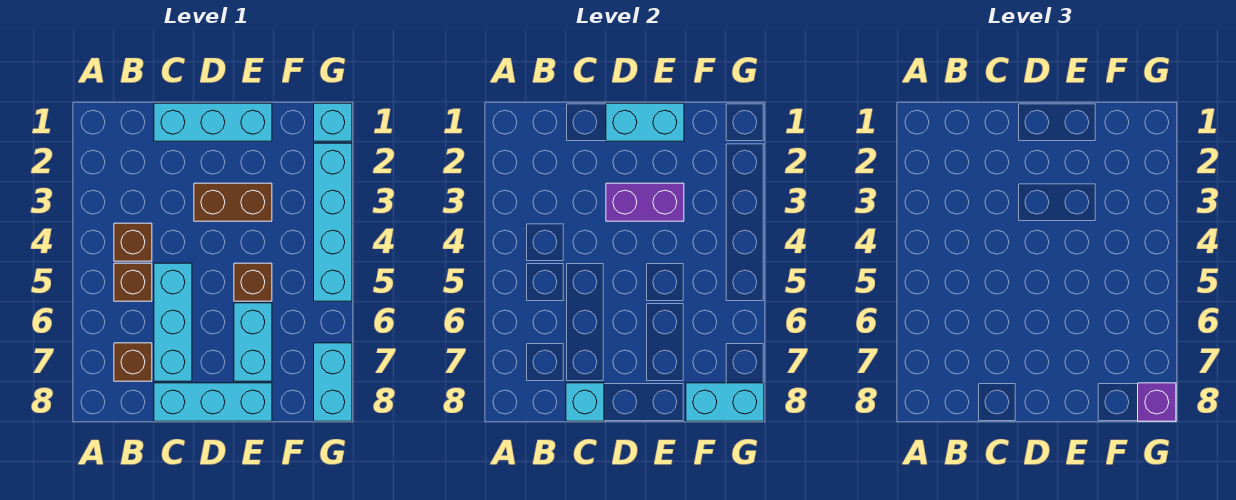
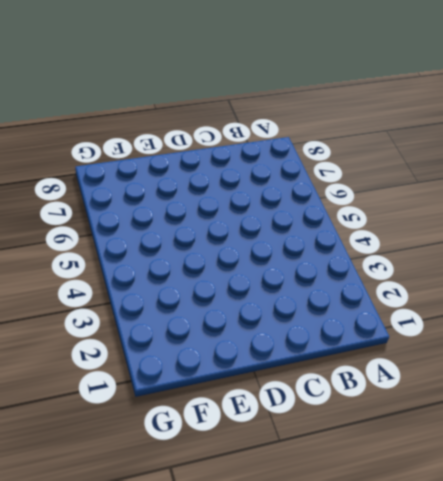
none -> brown 1x1 brick [114,223,152,261]
none -> brown 1x1 brick [114,263,152,301]
none -> brown 1x1 brick [114,343,152,381]

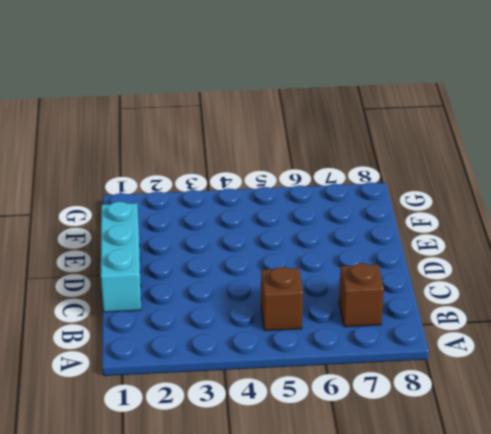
none -> brown 1x1 brick [114,223,152,261]
none -> cyan 1x3 brick [154,263,192,381]
none -> cyan 1x3 brick [154,383,272,421]

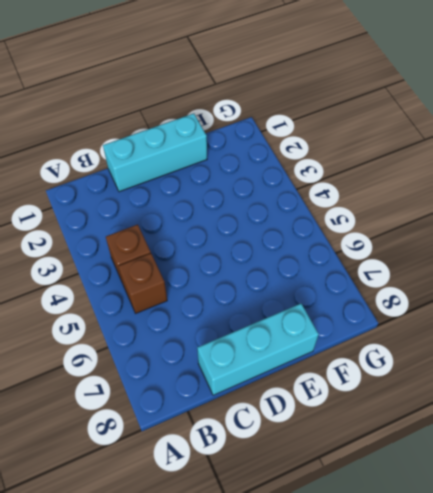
none -> brown 1x1 brick [114,343,152,381]
none -> cyan 1x3 brick [154,263,192,381]
none -> brown 1x2 brick [194,183,272,221]

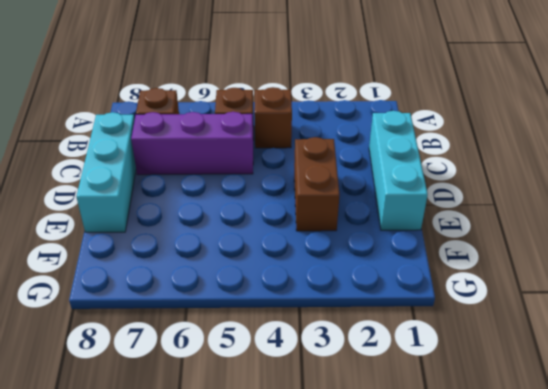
purple 1x3 brick [131,112,253,175] -> cyan 1x3 brick [154,263,192,381]
none -> brown 1x1 brick [234,263,272,301]
none -> cyan 1x2 brick [234,303,272,381]
none -> cyan 1x1 brick [314,103,352,141]

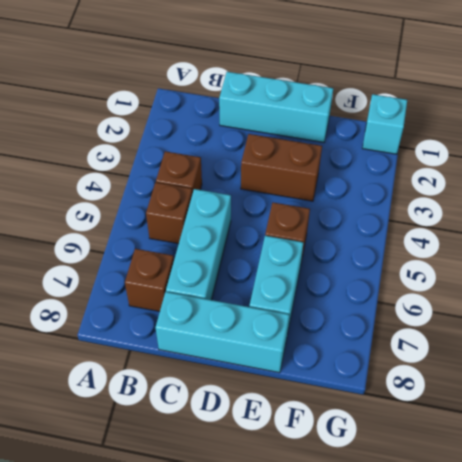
none -> cyan 1x4 brick [314,143,352,301]
none -> cyan 1x2 brick [314,343,352,421]
none -> cyan 1x1 brick [566,383,604,421]

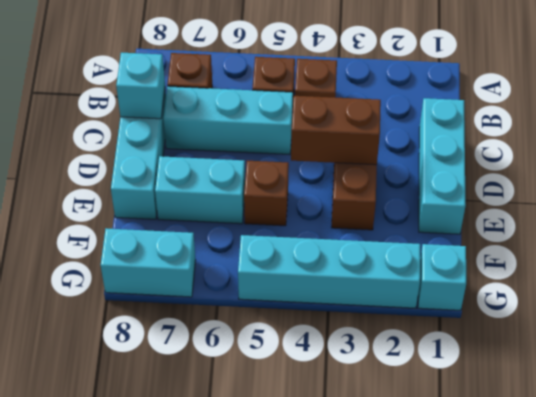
brown 1x2 brick [291,96,381,165] -> purple 1x2 brick [606,183,684,221]
none -> cyan 1x2 brick [606,103,684,141]
none -> cyan 1x2 brick [686,383,764,421]
none -> purple 1x1 brick [1138,383,1176,421]

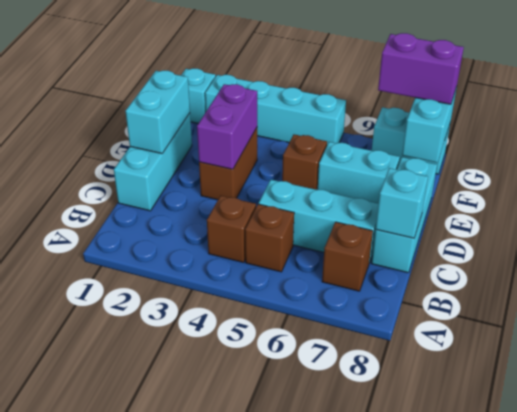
purple 1x2 brick [378,33,464,104] -> purple 1x1 brick [1138,383,1176,421]

